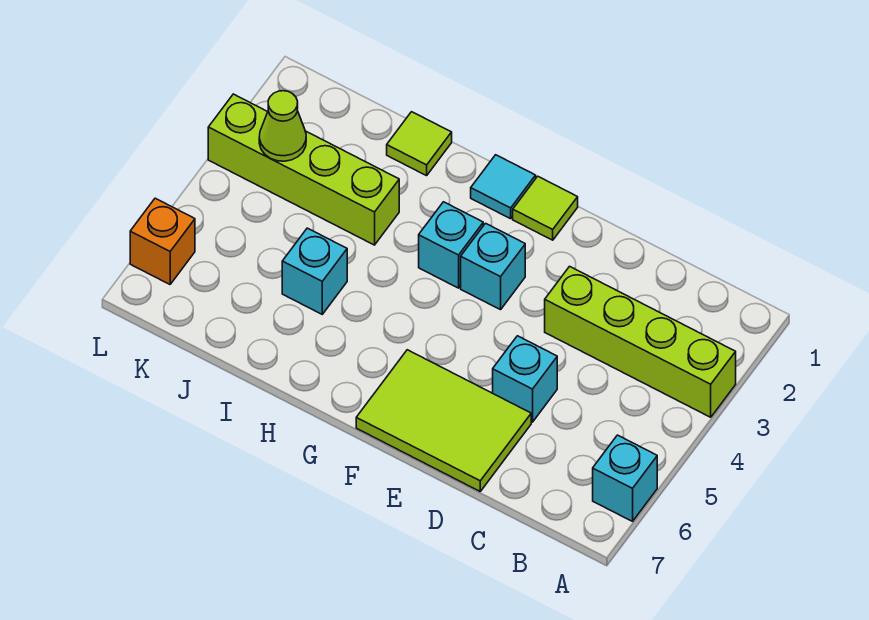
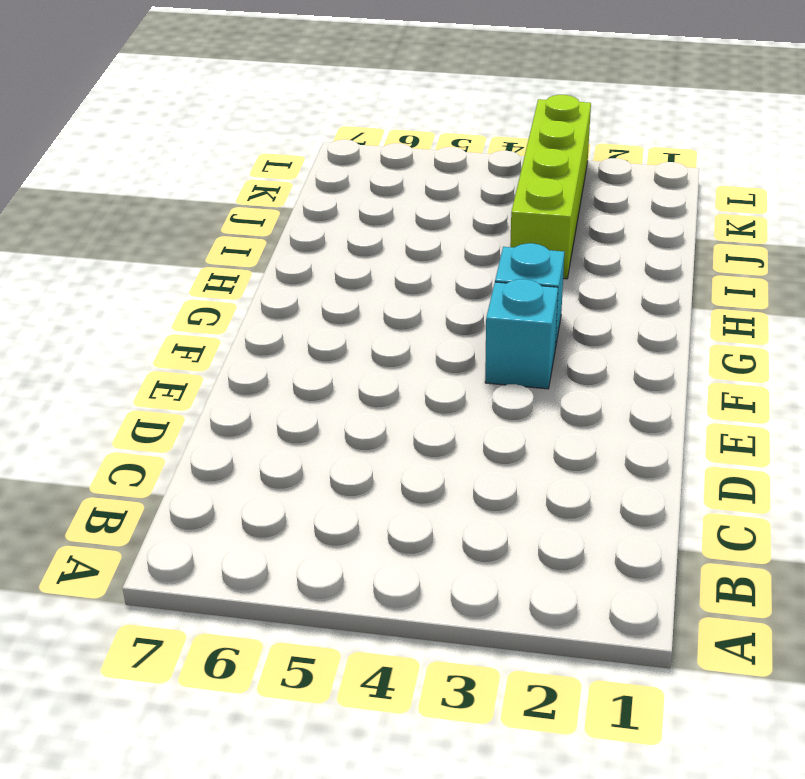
none -> lime 1x4 brick [545,266,736,417]
none -> cyan 1x1 brick [593,435,657,521]
none -> cyan 1x1 brick [493,336,557,422]

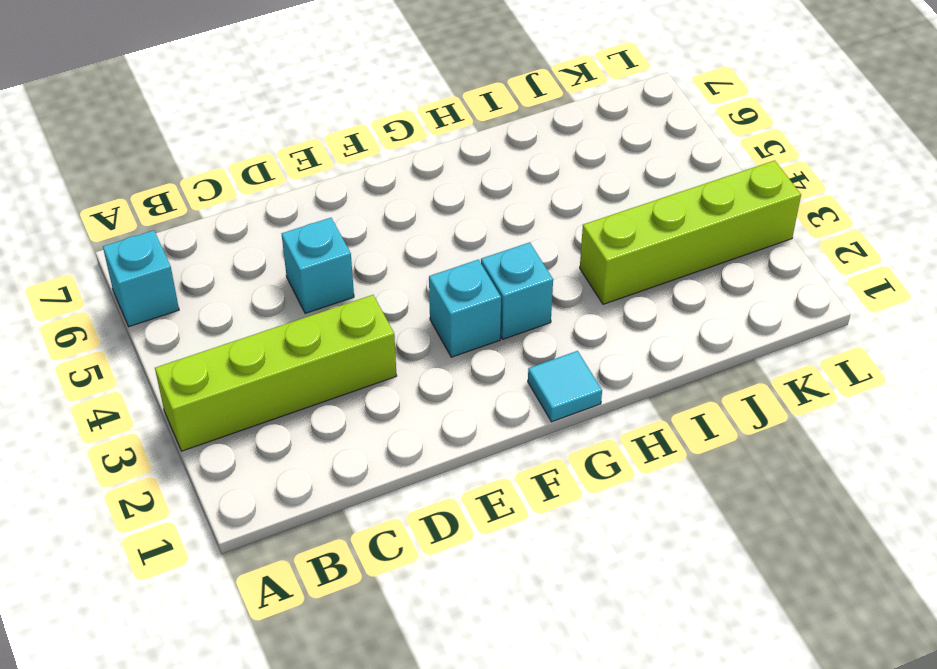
none -> lime 2x3 tile [356,350,531,491]
none -> lime 1x1 tile [513,176,578,240]
none -> lime 1x1 tile [387,112,452,176]

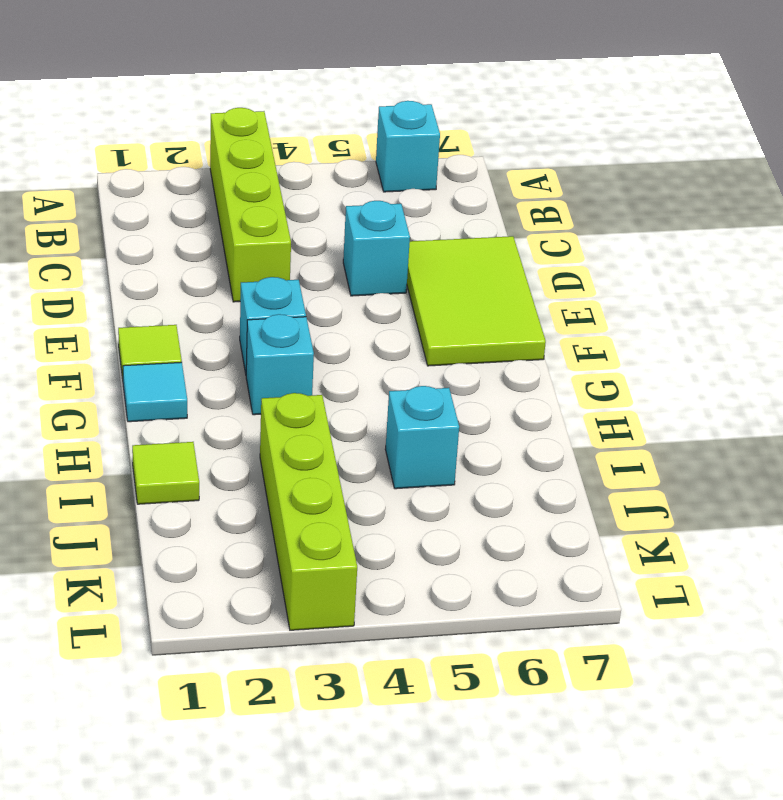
none -> orange 1x1 brick [130,198,195,284]
none -> lime 1x1 cone [259,91,306,161]

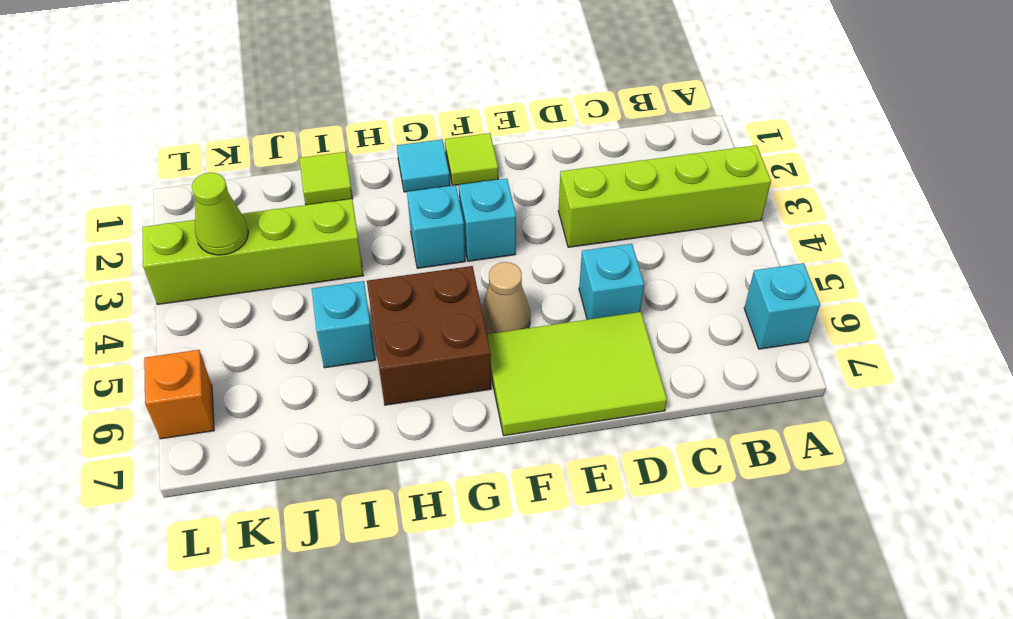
tan 1x1 cone [481,262,531,334] -> none
brown 2x2 brick [367,266,491,405] -> none

